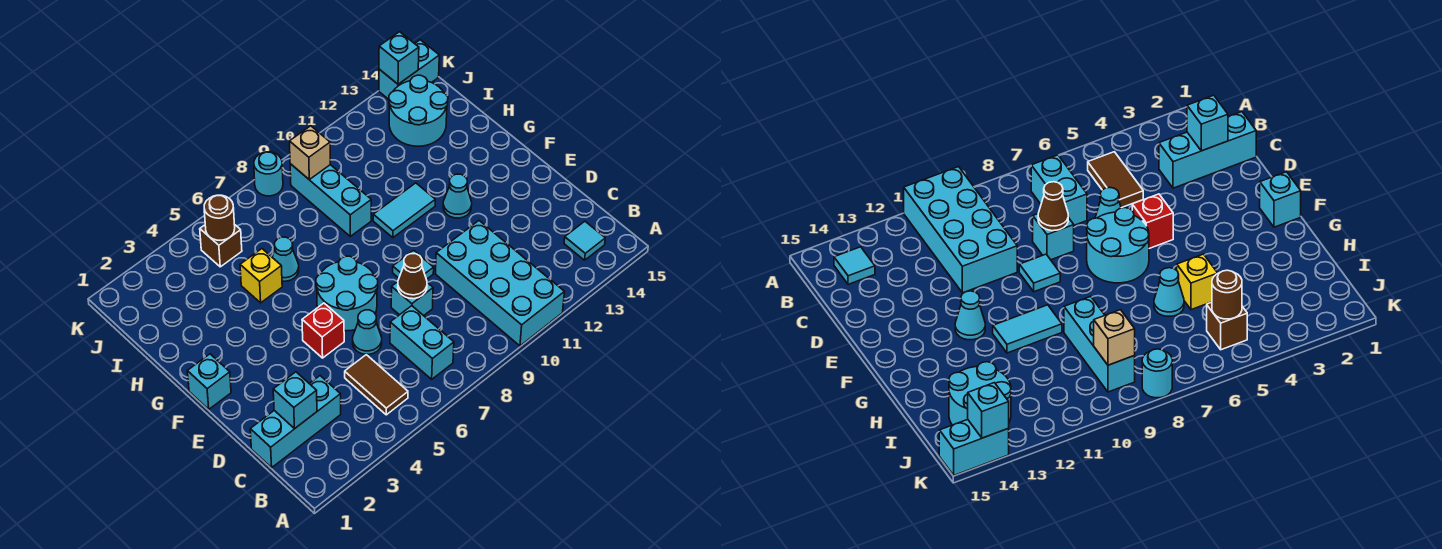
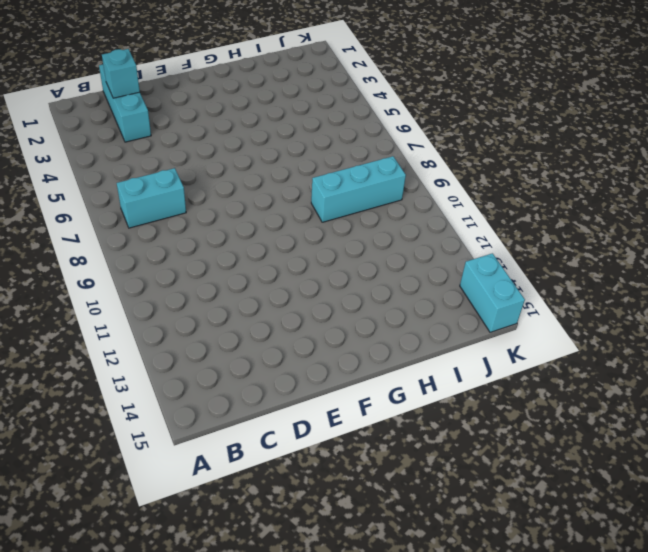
none -> cyan 2x4 brick [435,221,564,346]
none -> brown 1x2 tile [345,355,408,415]
none -> cyan 1x1 tile [564,221,605,260]

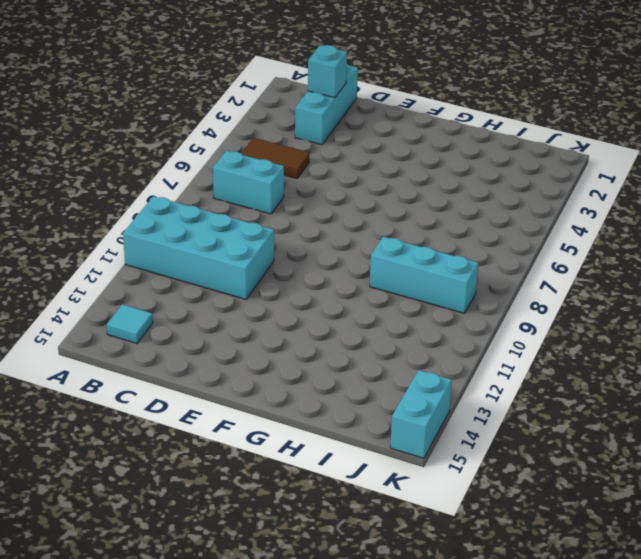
none -> cyan 1x1 cone [353,310,382,355]
none -> cyan 1x1 brick [391,282,433,316]
none -> red 1x1 brick [302,303,344,358]

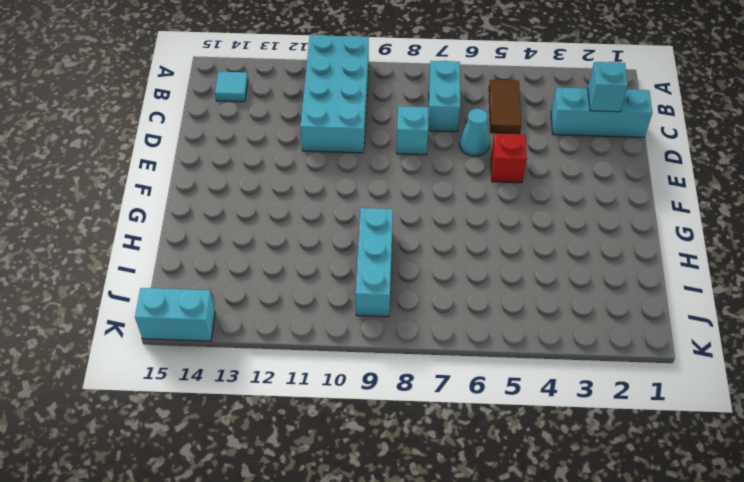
none -> cyan 2x2 round brick [316,256,378,331]
none -> cyan 1x1 tile [393,250,434,279]
none -> cyan 1x1 brick [187,354,231,409]

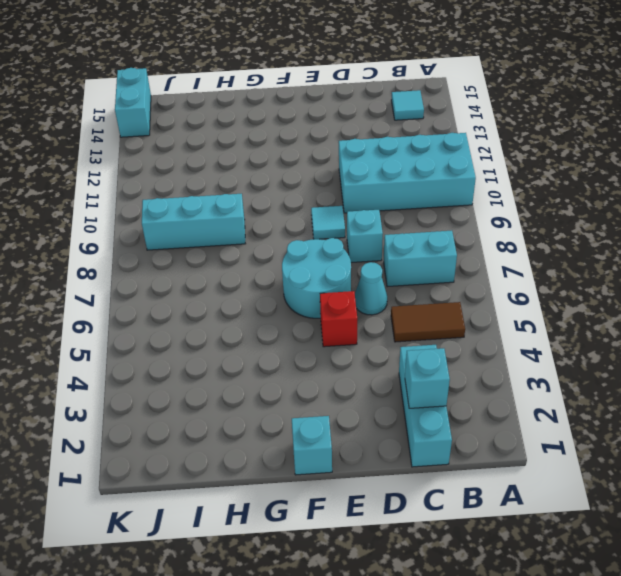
none -> cyan 1x1 cone [443,174,472,218]
none -> cyan 1x2 tile [373,183,435,238]
none -> yellow 1x1 brick [240,249,282,303]

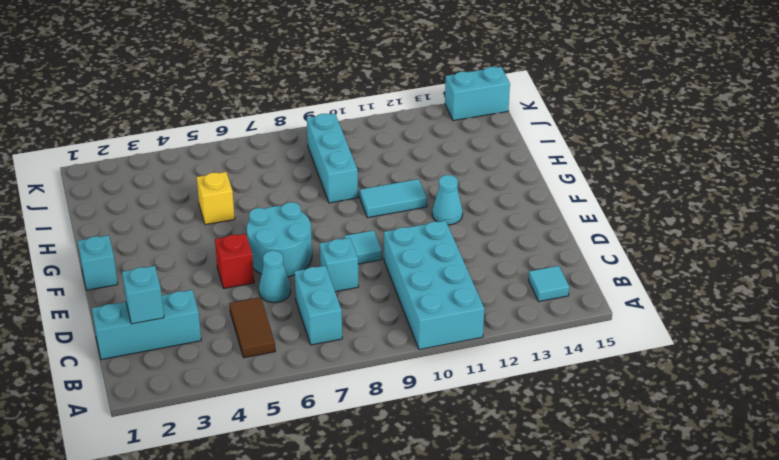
none -> cyan 1x1 cone [272,237,299,281]
none -> cyan 2x2 round brick [389,75,448,146]
none -> brown 1x1 brick [200,224,242,267]

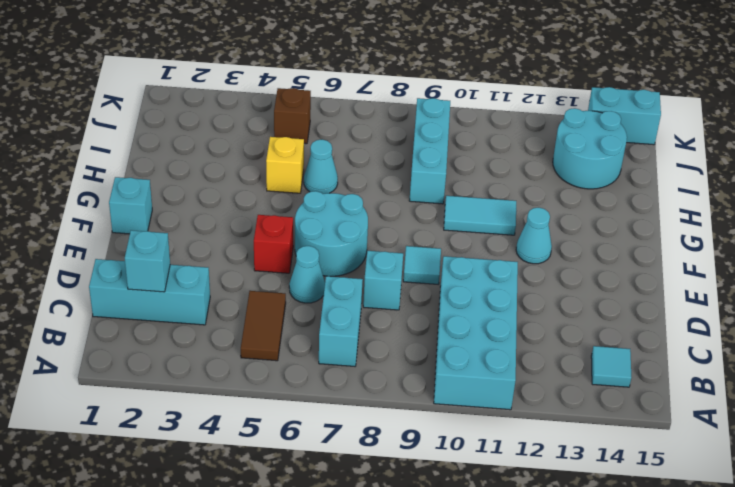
none -> cyan 1x1 round brick [254,152,283,196]
none -> brown 1x1 cone [398,254,427,299]
none -> brown 1x1 round brick [204,195,235,240]

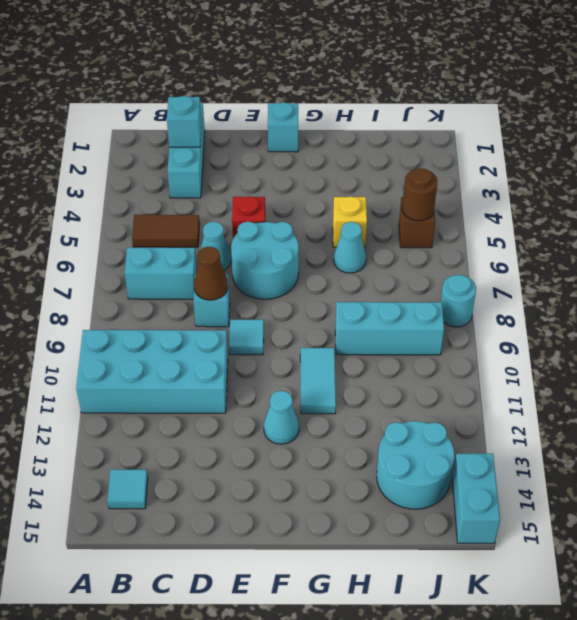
none -> tan 1x1 brick [289,126,330,180]
none -> cyan 1x1 brick [379,32,419,84]

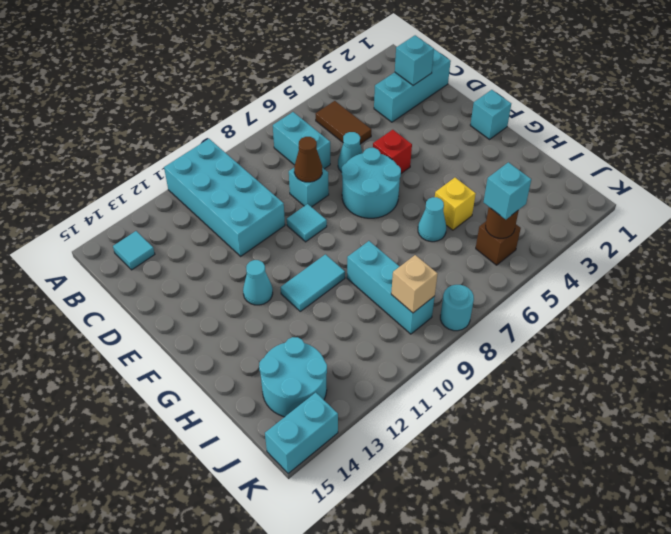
cyan 1x1 brick [483,162,531,220] -> cyan 1x1 brick moved to [379,32,419,84]

